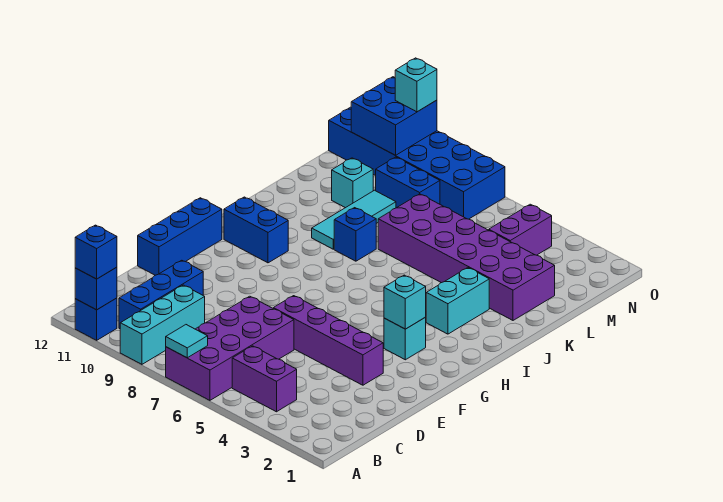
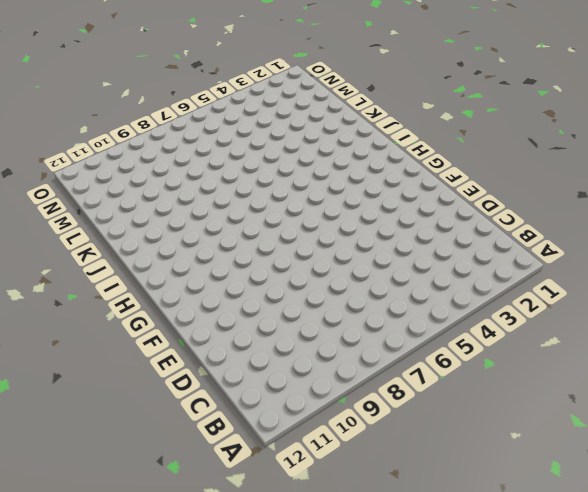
none -> purple 2x4 brick [166,296,294,400]
none -> cyan 1x3 brick [120,285,205,364]
none -> blue 1x1 brick [75,298,117,340]

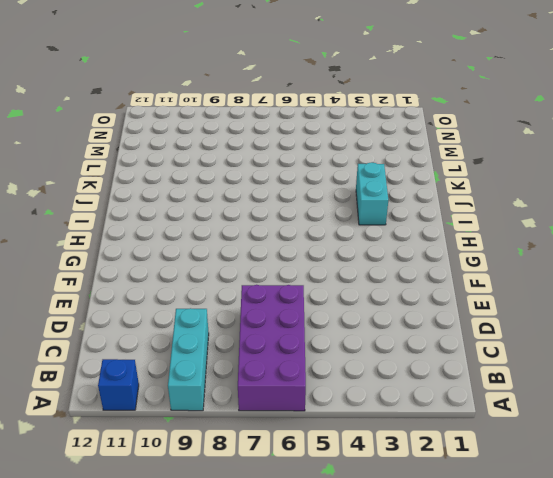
none -> purple 1x2 brick [232,346,297,412]
none -> blue 1x3 brick [119,260,203,329]
none -> purple 1x4 brick [273,296,383,385]

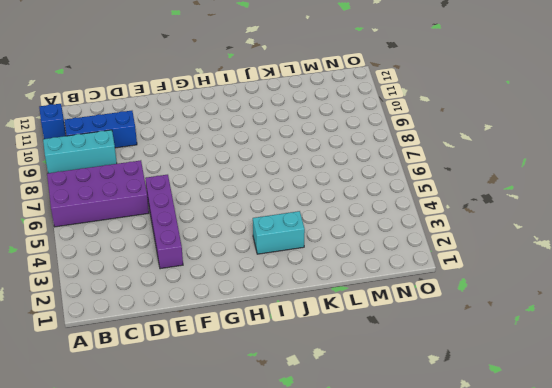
none -> purple 1x2 brick [232,346,297,412]
none -> blue 1x3 brick [138,198,222,275]
none -> cyan 1x1 brick [384,318,426,360]

